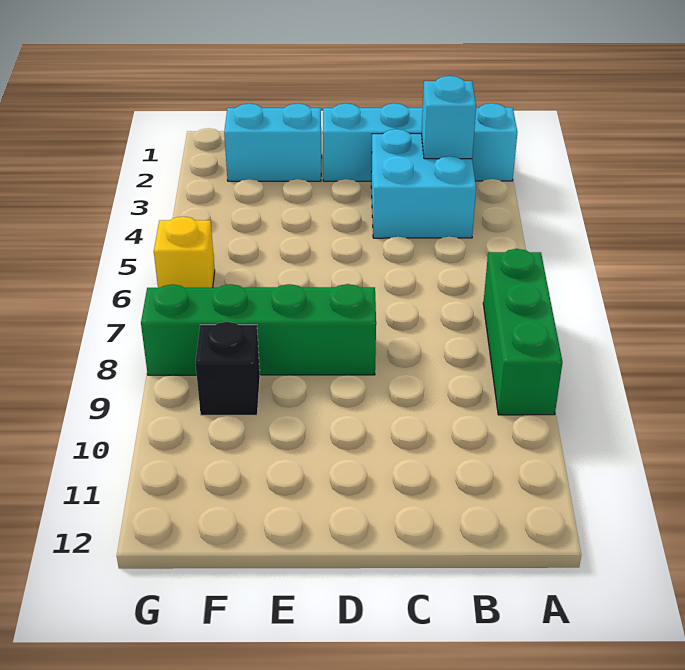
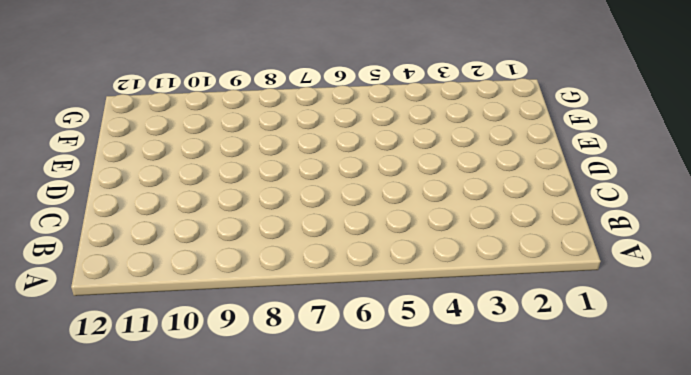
none -> cyan 1x4 brick [323,103,518,181]
none -> green 1x3 brick [483,249,563,415]

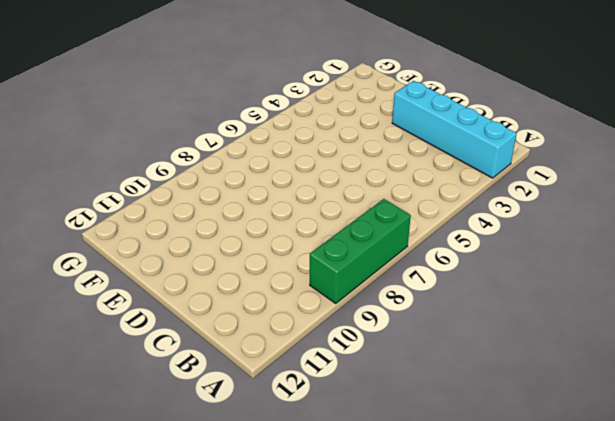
none -> cyan 2x2 brick [371,129,476,238]
none -> green 1x4 brick [141,284,376,375]

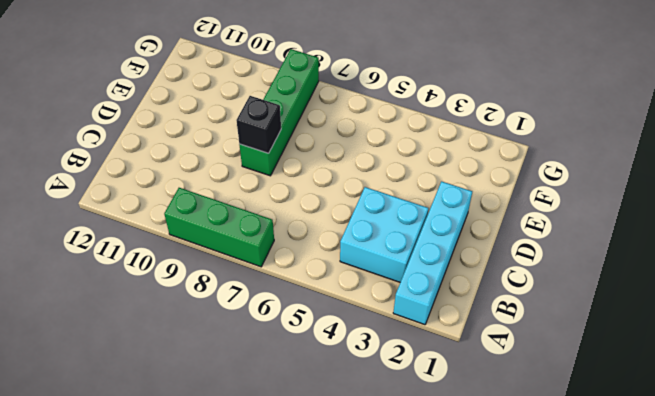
black 1x1 brick [236,96,281,153] -> black 1x1 brick moved to [195,322,260,415]
none -> cyan 1x2 brick [224,104,322,181]
none -> yellow 1x1 brick [154,216,215,288]

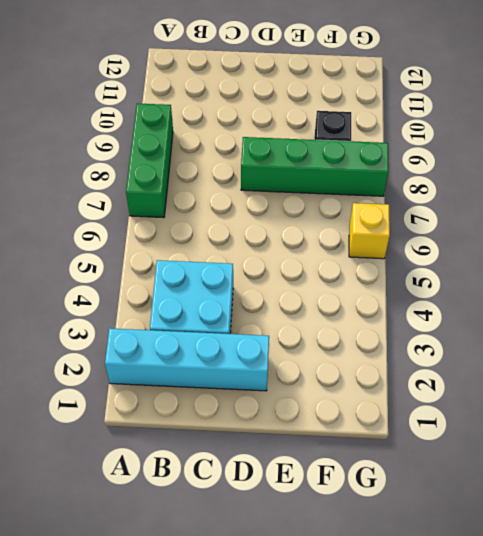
none -> cyan 1x2 brick [224,104,322,181]
none -> cyan 1x1 brick [422,76,476,159]

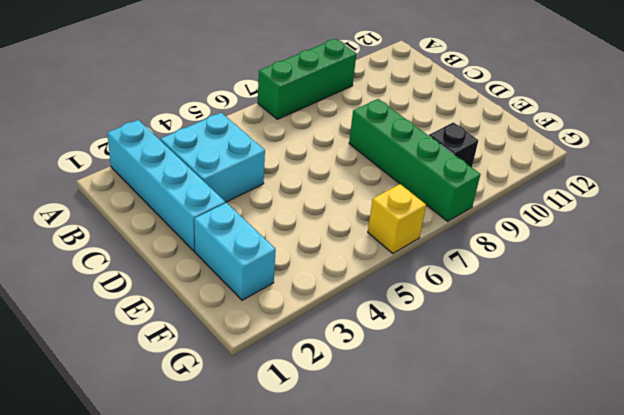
none -> cyan 1x1 brick [422,76,476,159]

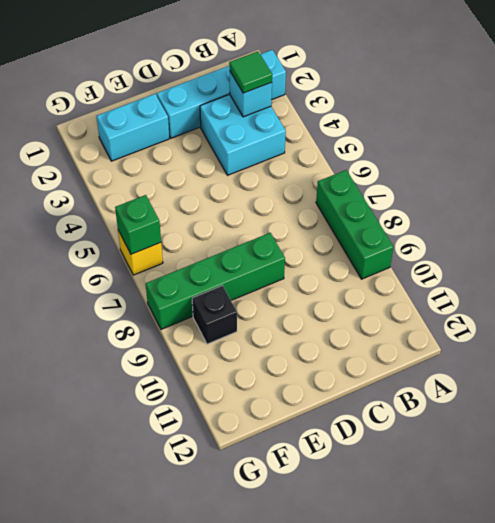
green 1x1 tile [229,51,272,93] -> none
green 1x1 brick [115,195,161,254] -> none

